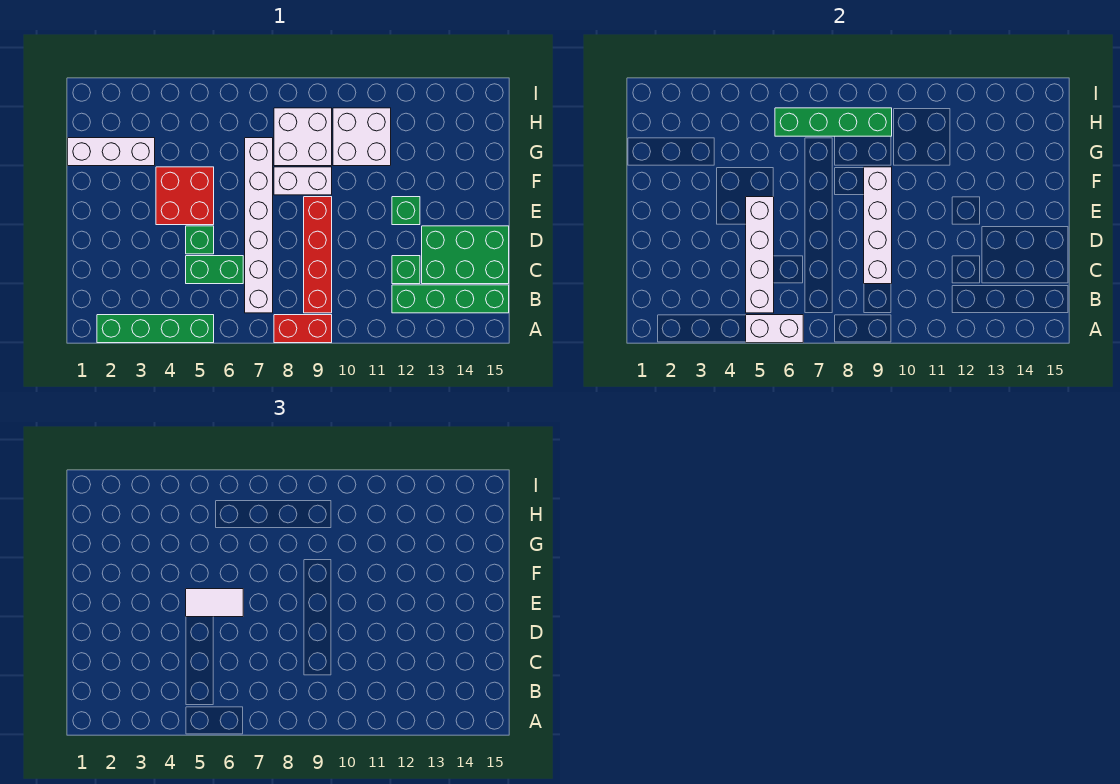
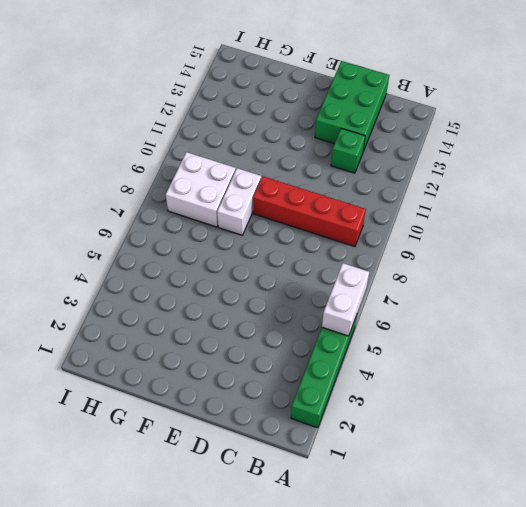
none -> red 1x2 brick [274,315,332,343]
none -> white 1x6 brick [245,138,273,313]
none -> green 1x4 brick [392,285,509,313]

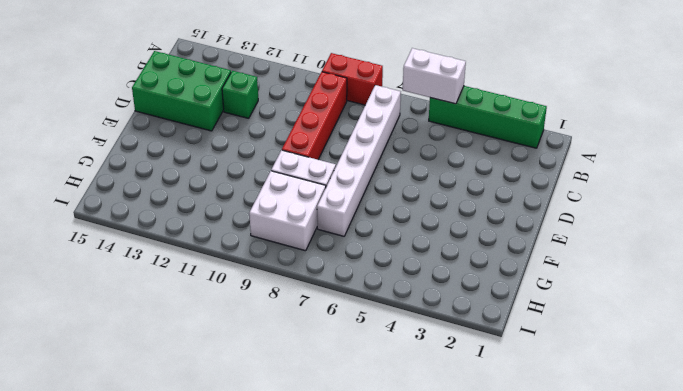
none -> green 1x4 brick [392,285,509,313]
none -> green 1x2 brick [186,256,243,284]
none -> green 1x1 brick [186,226,214,254]

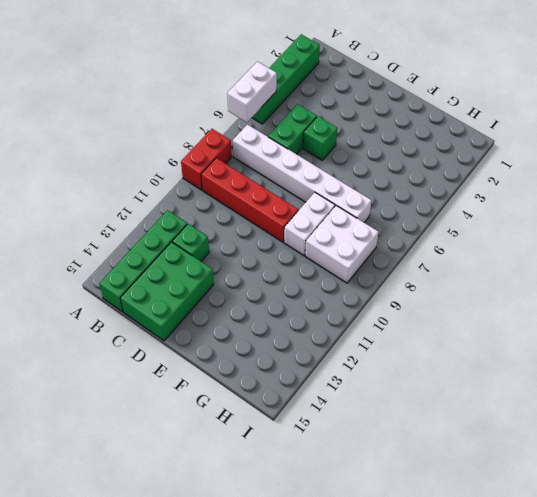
none -> red 2x2 brick [156,167,214,225]
none -> green 1x1 brick [392,197,420,225]
none -> white 1x3 brick [68,138,155,166]

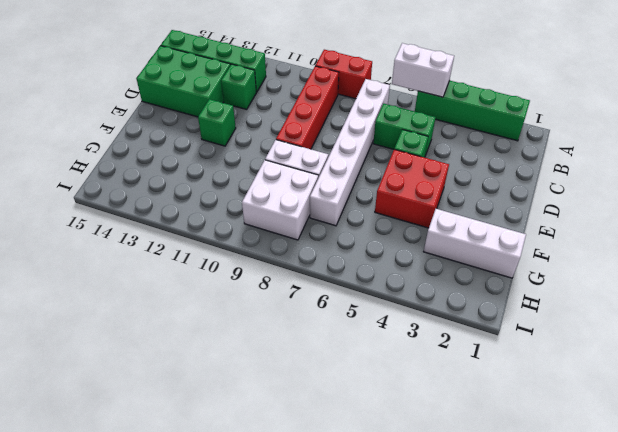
none -> white 2x2 brick [333,108,391,166]
none -> white 1x4 brick [746,197,774,313]
none -> white 1x4 brick [864,167,892,284]

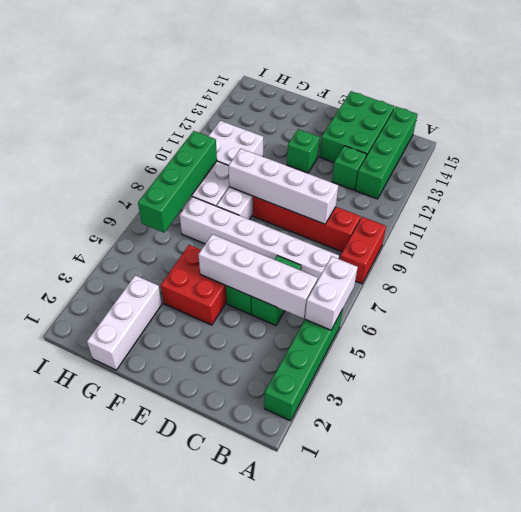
none -> white 1x2 tile [186,589,243,617]

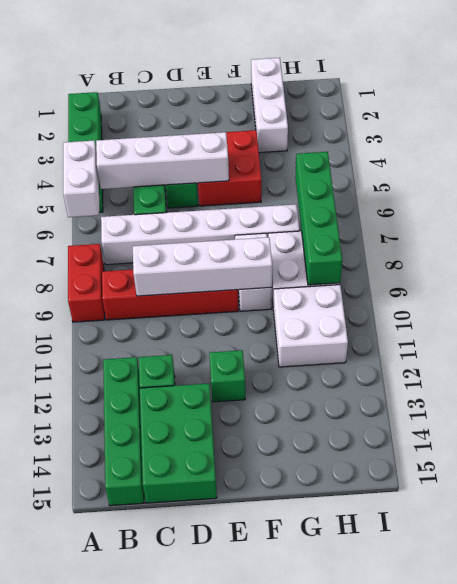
none -> white 1x2 tile [186,589,243,617]

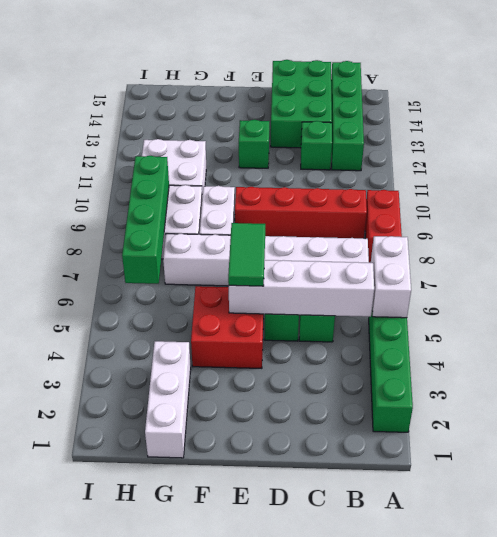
green 1x2 tile [228,223,265,286] -> white 1x2 tile [186,589,243,617]
none -> white 1x4 brick [864,167,892,284]

